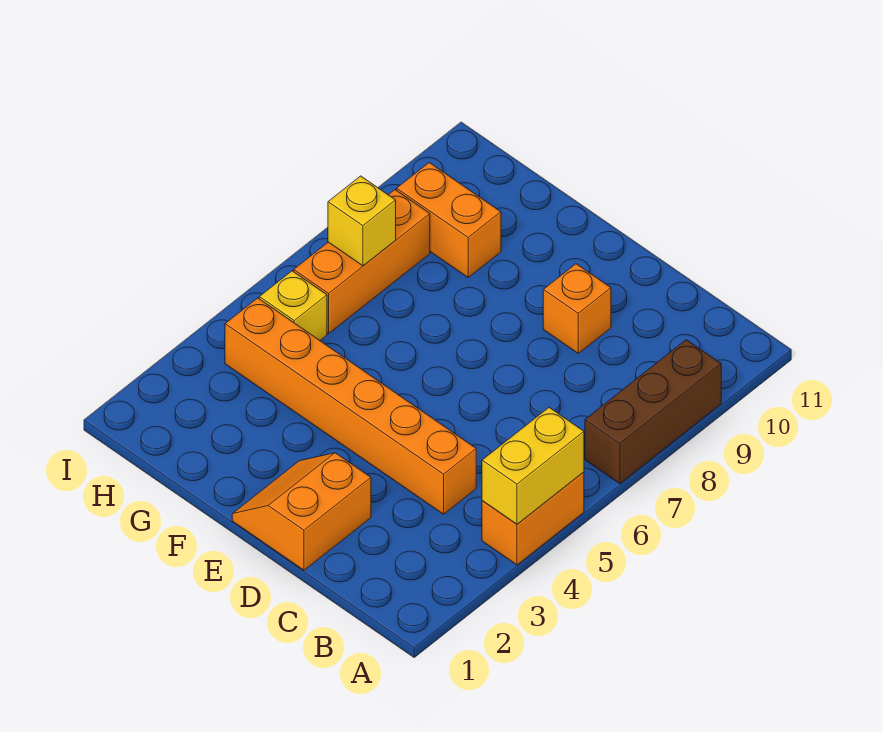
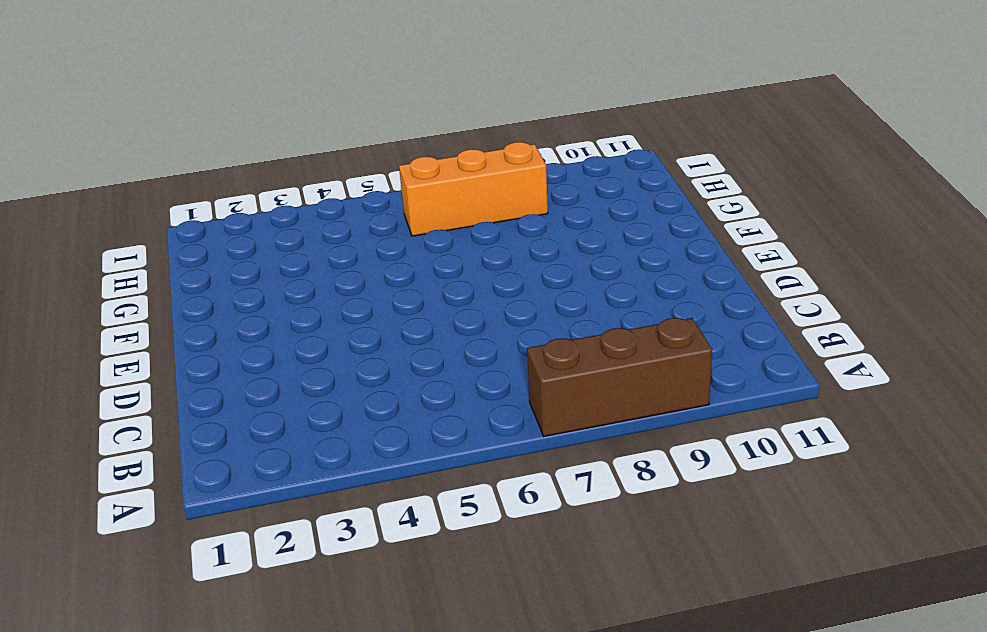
none -> orange 1x2 brick [482,472,584,565]
none -> orange 1x6 brick [225,298,476,514]

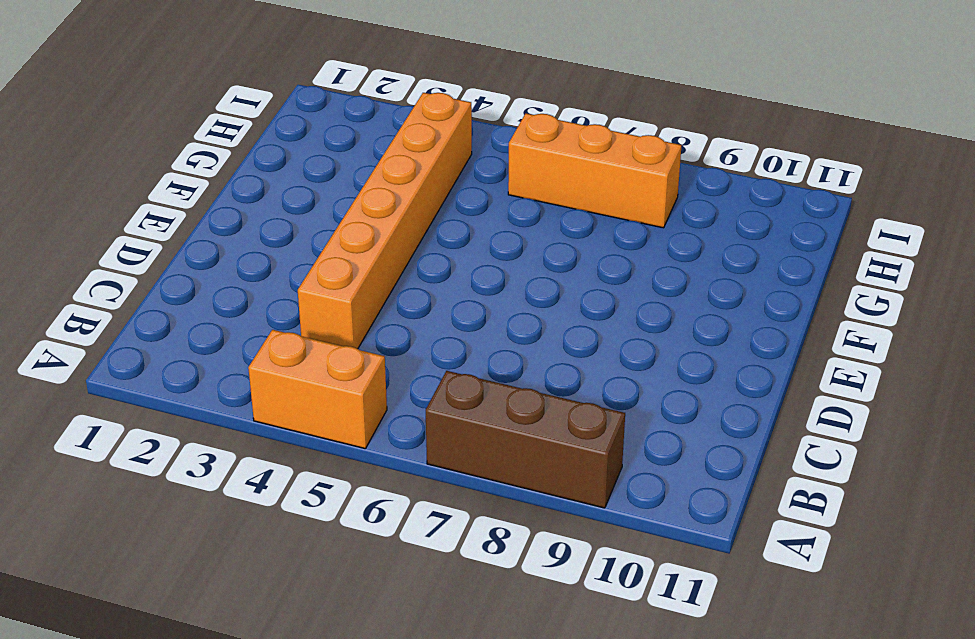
none -> orange 2x2 slope [232,453,371,570]
none -> orange 1x1 brick [543,264,611,353]

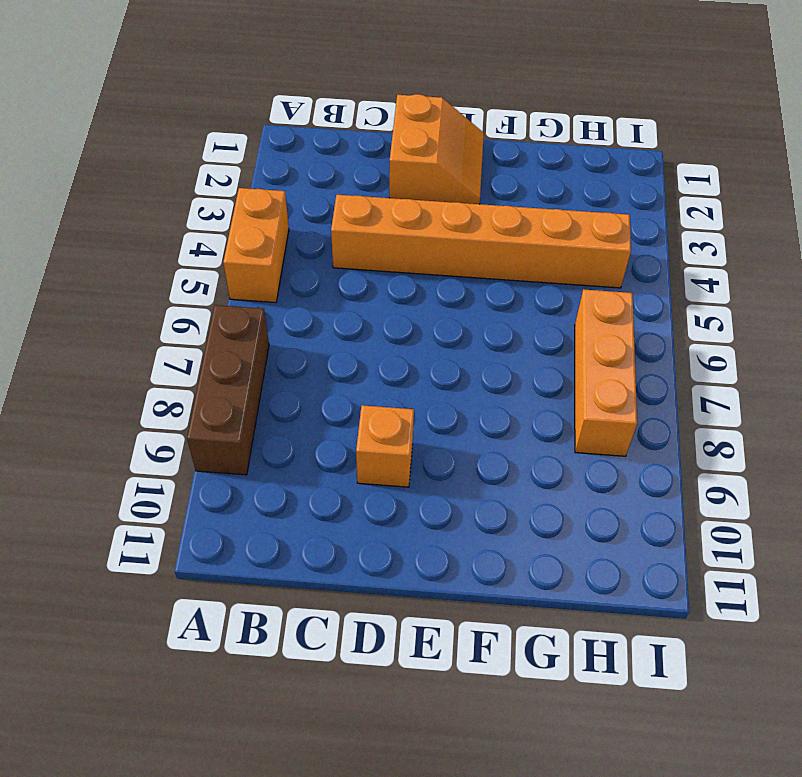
none -> orange 1x2 brick [397,163,501,277]
none -> yellow 1x1 brick [259,271,327,340]

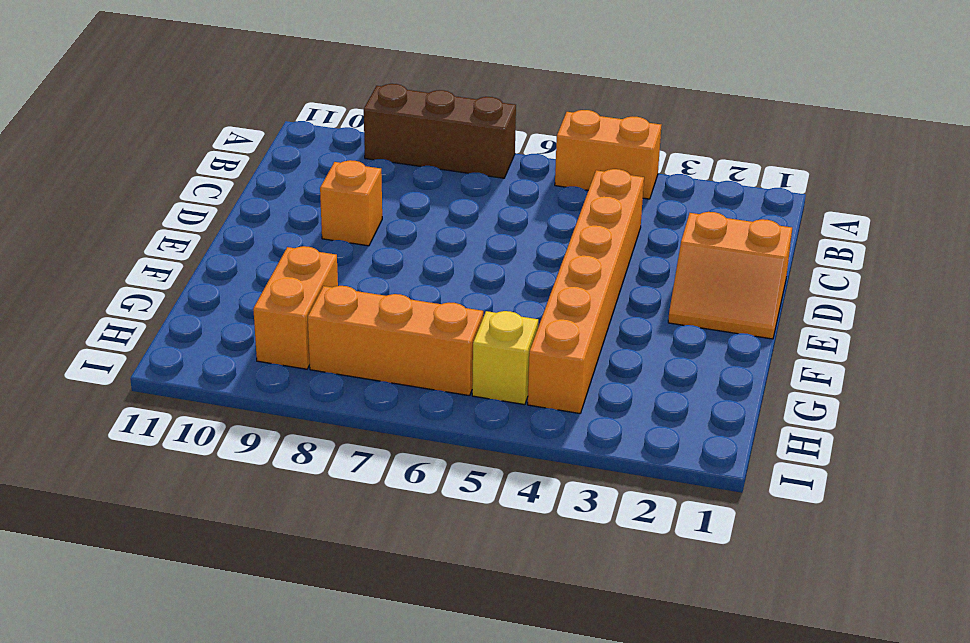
none -> yellow 1x2 brick [482,408,584,524]
none -> yellow 1x1 brick [328,176,396,266]

